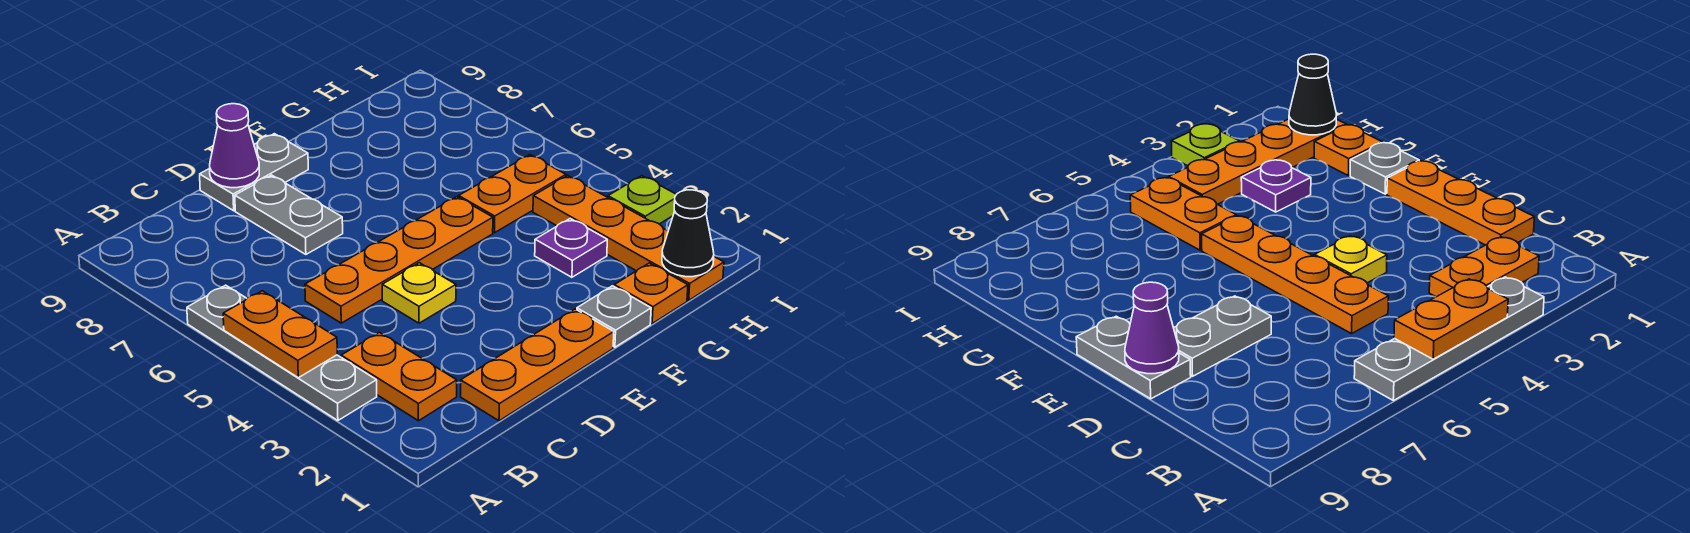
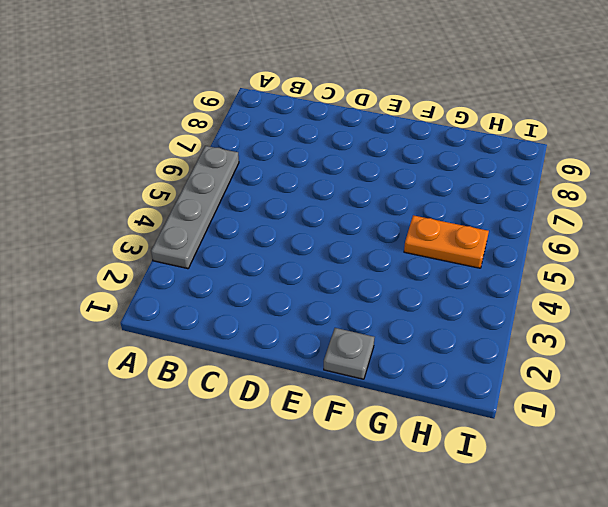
none -> orange 1x2 plate [341,332,457,421]
none -> orange 1x3 plate [461,309,614,421]
none -> orange 1x4 plate [305,197,493,323]

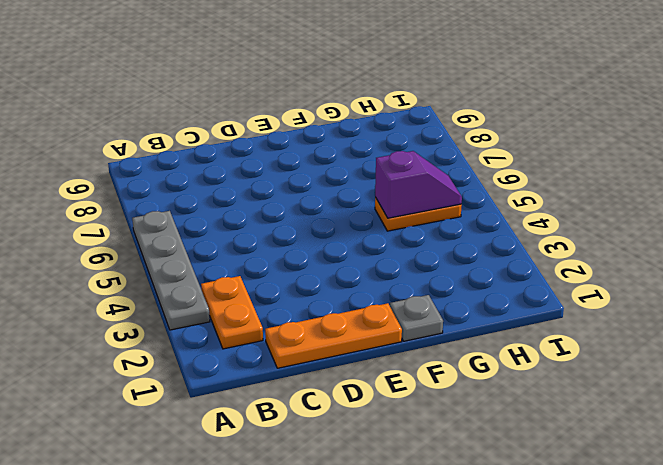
purple 1x2 slope [375,151,462,218] -> none
none -> orange 1x4 plate [305,197,493,323]
none -> yellow 1x1 plate [382,263,456,323]
none -> grey 1x2 plate [235,175,343,254]

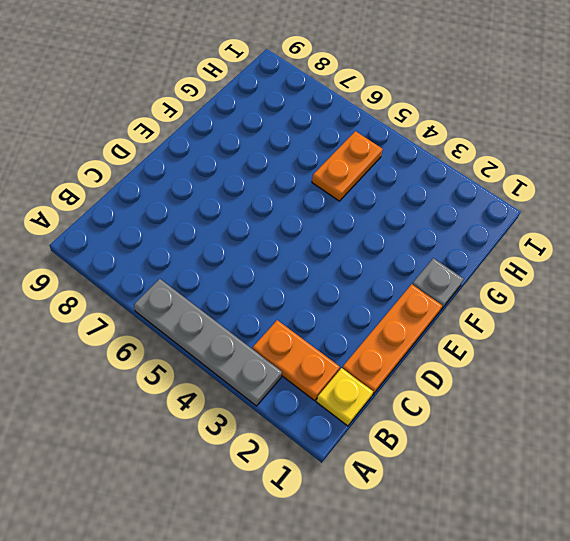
yellow 1x1 plate [317,368,373,426] -> yellow 1x1 plate moved to [382,263,456,323]
none -> orange 1x4 plate [305,197,493,323]
none -> grey 1x2 plate [235,175,343,254]
none -> grey 1x2 plate [200,134,308,211]

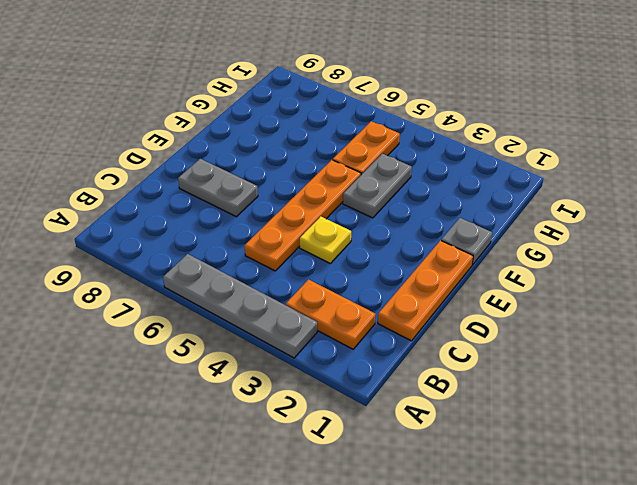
grey 1x2 plate [343,154,412,218] -> grey 1x2 plate moved to [200,134,308,211]
none -> orange 1x1 plate [614,263,688,323]
none -> purple 1x1 plate [535,219,607,277]
none -> orange 1x4 plate [533,176,724,300]

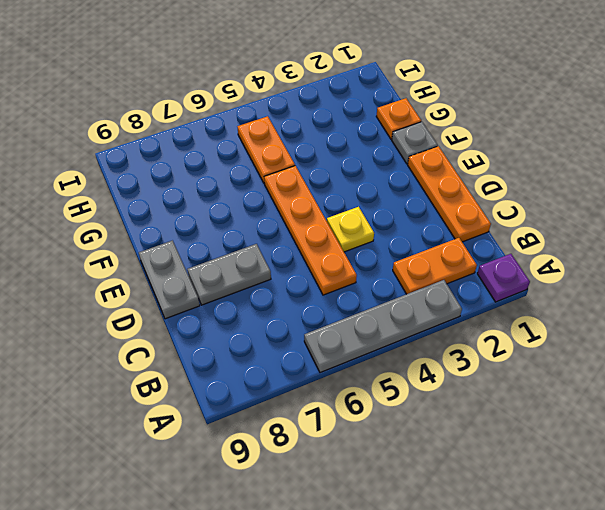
purple 1x1 plate [477,254,530,302] -> purple 1x1 plate moved to [535,219,607,277]
none -> orange 1x4 plate [533,176,724,300]
none -> lime 1x1 plate [608,176,676,224]
none -> orange 1x2 plate [223,291,337,378]

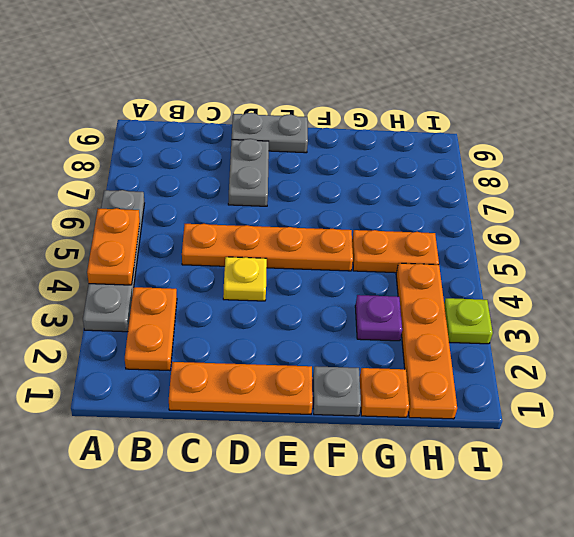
none -> purple 1x1 cone [210,104,259,188]
none -> black 1x1 cone [662,190,714,277]

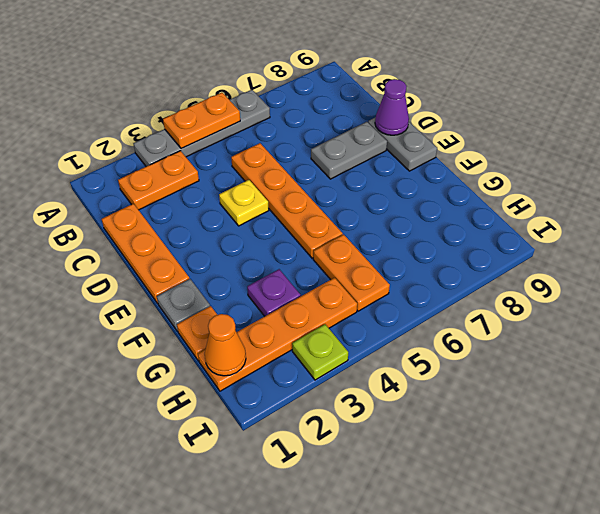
orange 1x1 cone [205,314,246,376] -> black 1x1 cone [662,190,714,277]

